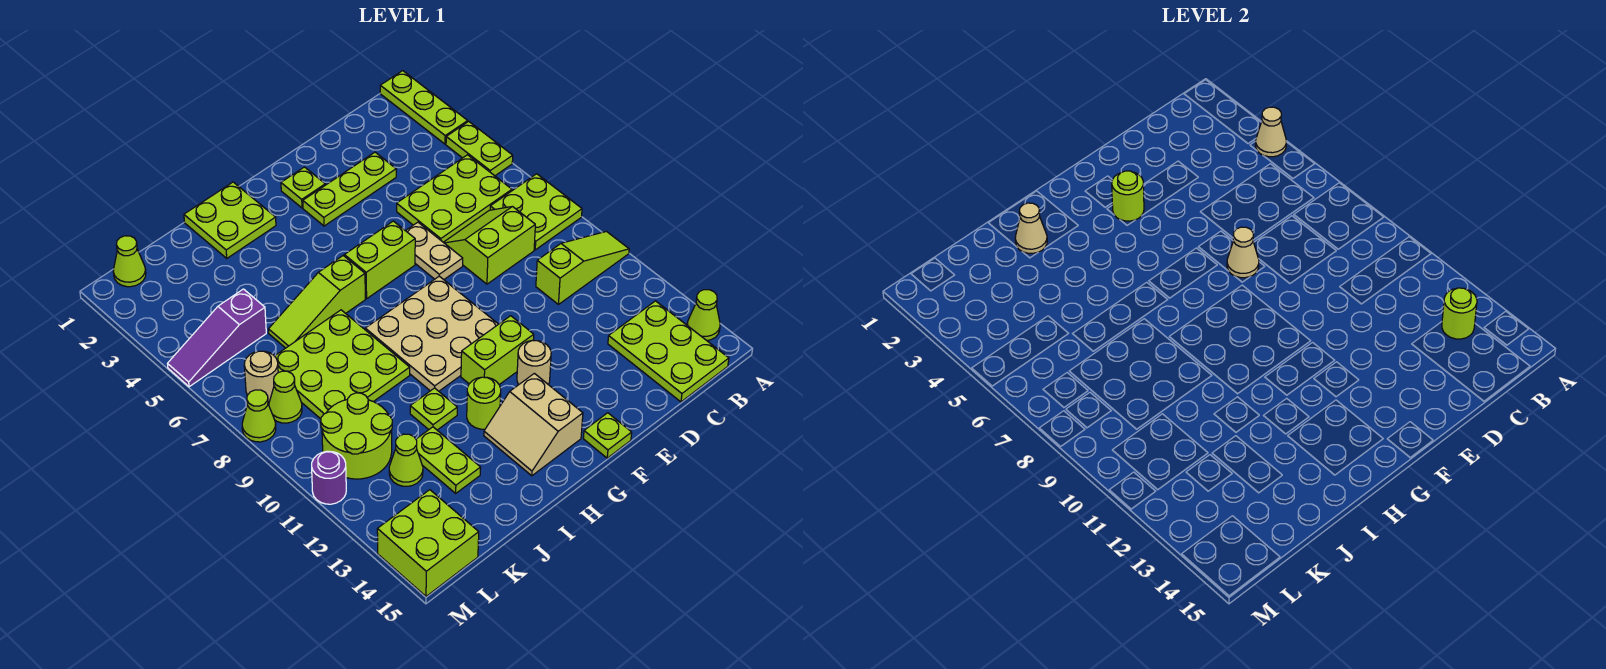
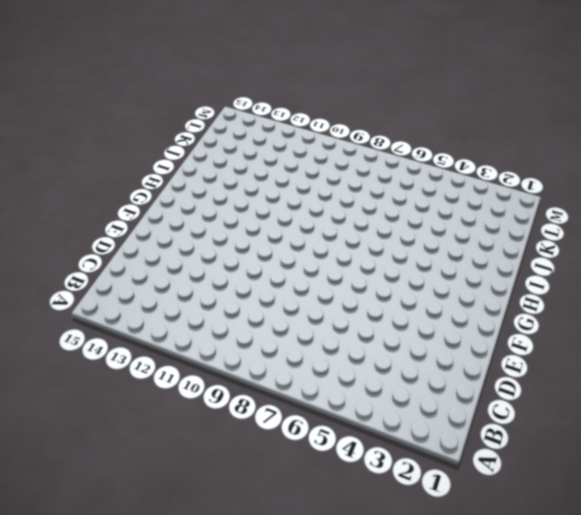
none -> lime 1x3 plate [380,71,468,144]
none -> lime 1x2 plate [446,121,513,176]
none -> lime 2x2 plate [490,174,582,250]
none -> lime 1x3 slope [536,231,629,304]

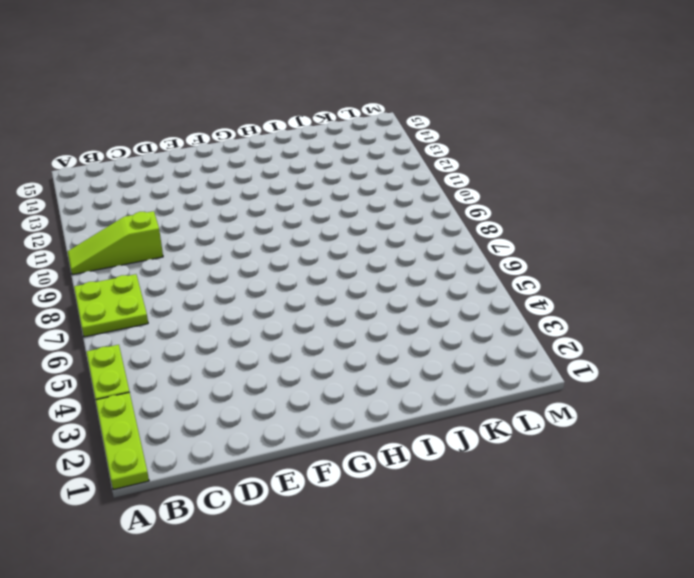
none -> lime 1x1 cone [687,290,720,341]
none -> lime 2x3 plate [397,155,512,242]
none -> lime 2x3 plate [608,301,729,402]
none -> lime 2x2 slope [444,206,535,284]

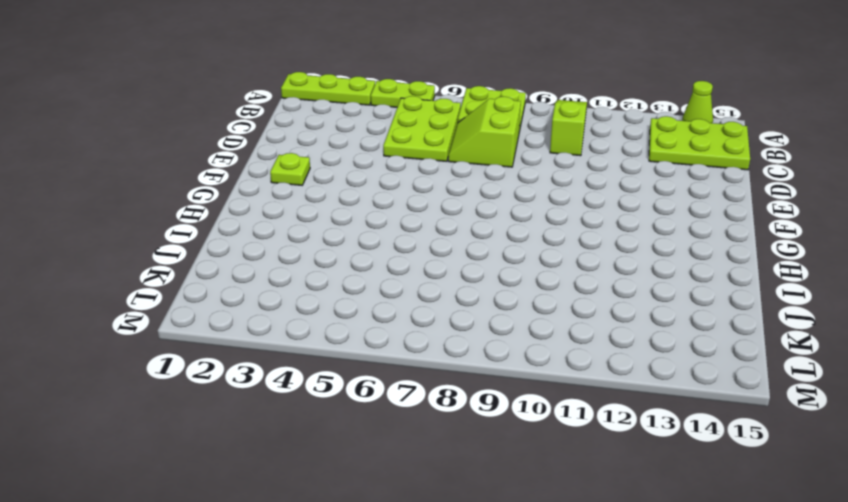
none -> lime 1x3 plate [303,152,396,226]
none -> tan 1x2 plate [406,222,463,280]
none -> lime 1x2 brick [344,221,415,299]
none -> tan 3x3 plate [365,276,498,391]

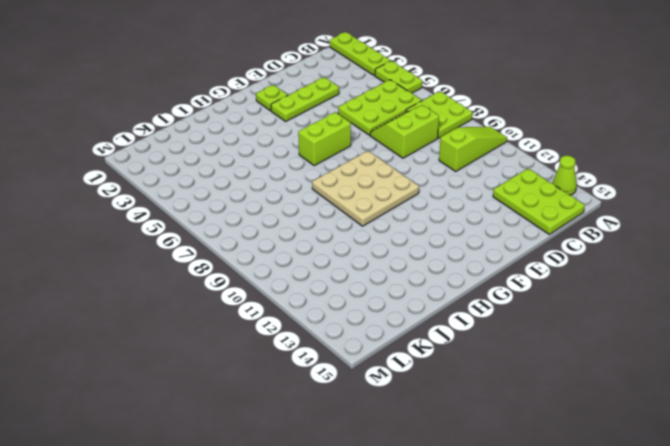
none -> tan 1x2 plate [406,222,463,280]
none -> lime 1x2 brick [461,316,534,385]
none -> tan 1x1 round brick [517,340,551,385]
none -> lime 1x1 plate [583,413,632,458]

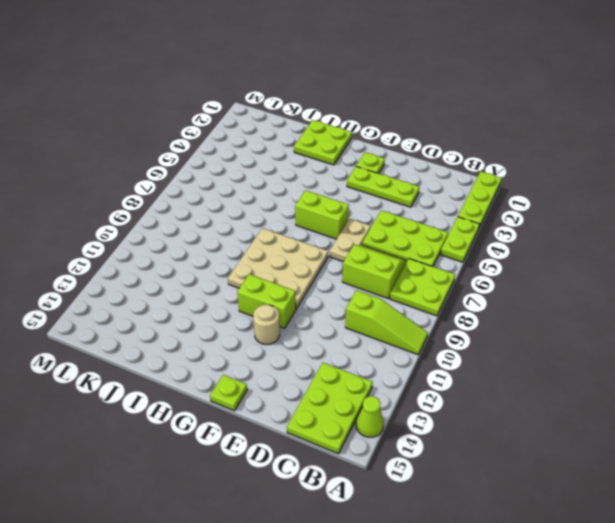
none -> tan 2x2 slope [484,373,583,476]
none -> lime 1x3 slope [269,256,365,348]
none -> lime 1x1 round brick [467,377,501,429]
none -> lime 3x3 plate [275,310,410,419]

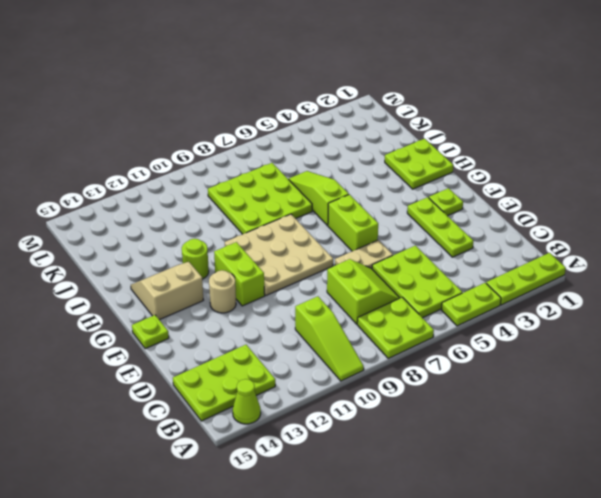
none -> lime 1x1 plate [410,388,457,430]
none -> lime 1x2 plate [416,427,481,493]
none -> purple 1x3 slope [168,289,266,387]
none -> lime 2x2 round brick [321,393,392,479]

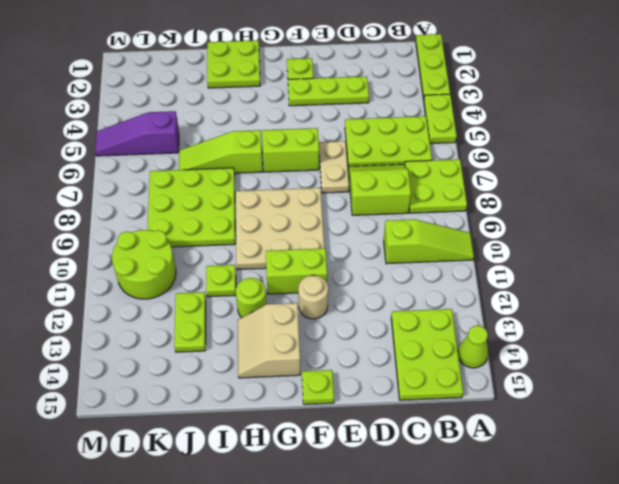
none -> lime 1x1 cone [389,434,423,486]
none -> lime 1x1 cone [113,236,146,287]
none -> tan 1x1 round brick [244,351,278,402]
none -> lime 1x1 cone [269,371,302,423]

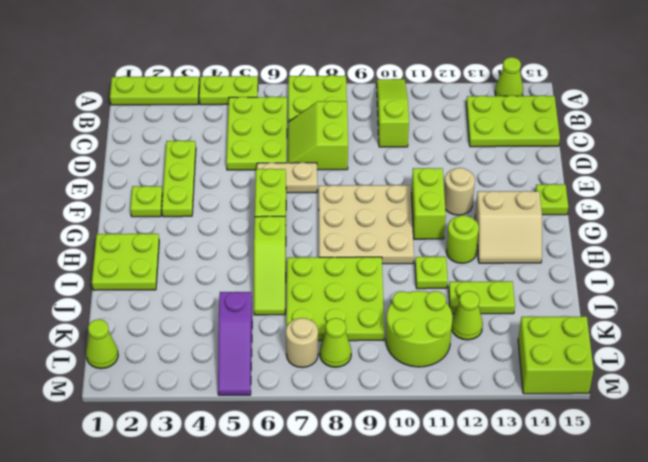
none -> lime 1x1 cone [242,390,276,442]
none -> purple 1x1 round brick [312,451,346,504]
none -> tan 1x1 cone [1256,107,1286,157]
none -> lime 1x1 round brick [1442,288,1477,339]

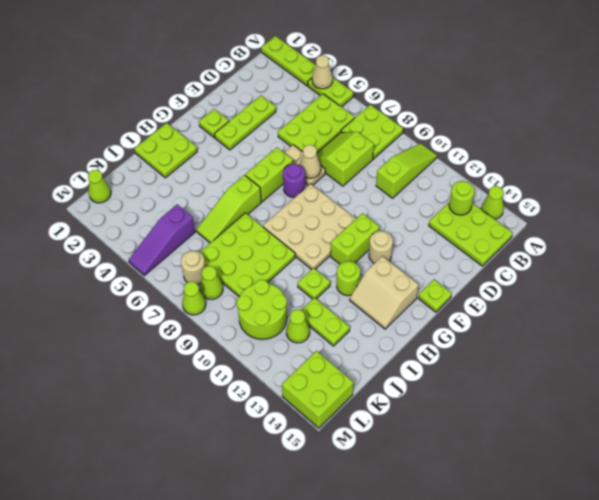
purple 1x1 round brick [283,164,305,197] -> purple 1x1 round brick moved to [312,451,346,504]
none -> lime 1x1 round brick [1112,171,1144,221]
none -> tan 1x1 cone [1015,203,1047,253]

